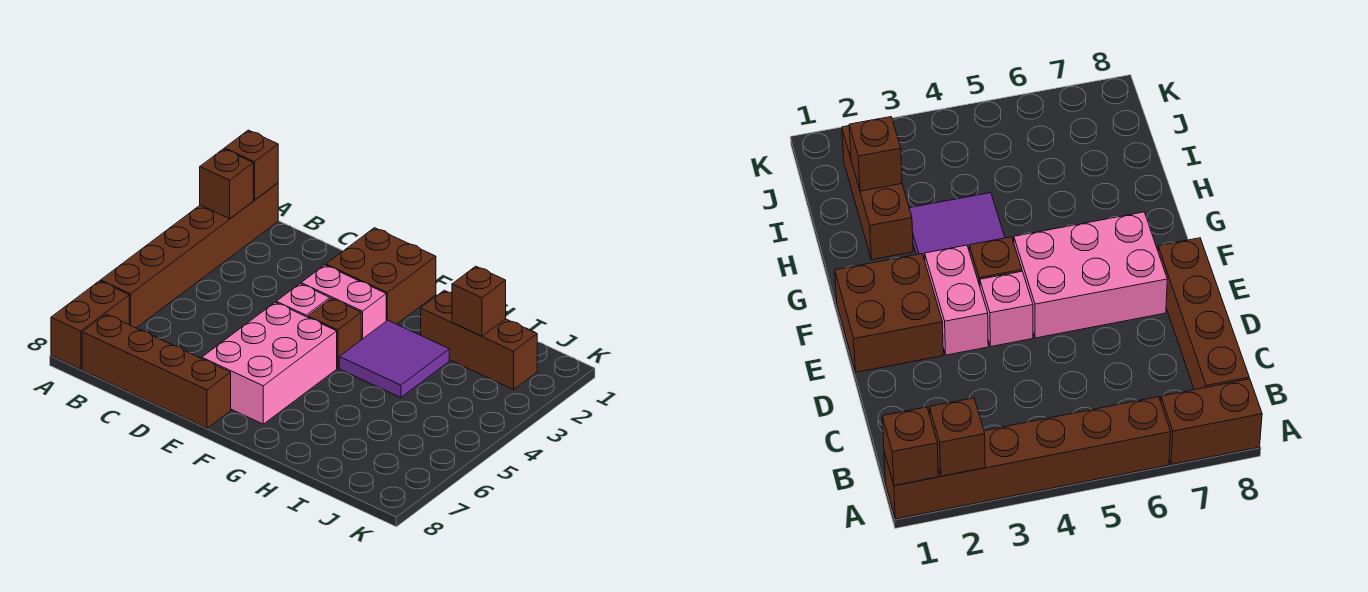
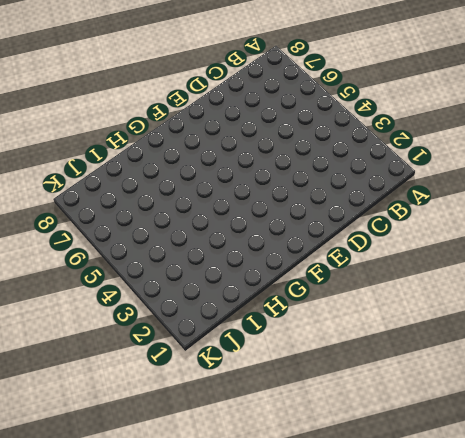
none -> brown 1x6 brick [101,183,278,328]
none -> brown 1x2 brick [51,281,129,369]
none -> brown 1x4 brick [82,314,231,428]

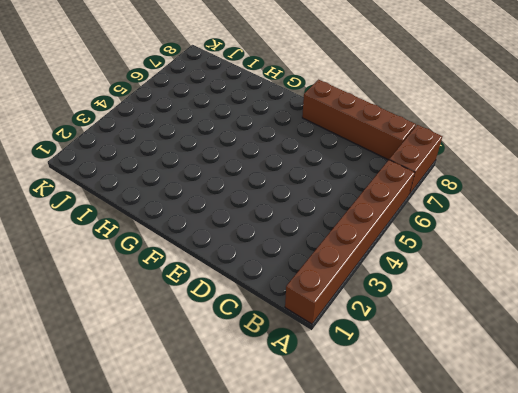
none -> brown 2x2 brick [326,228,436,324]
none -> pink 1x2 brick [301,265,386,340]
none -> pink 1x1 brick [276,284,330,317]

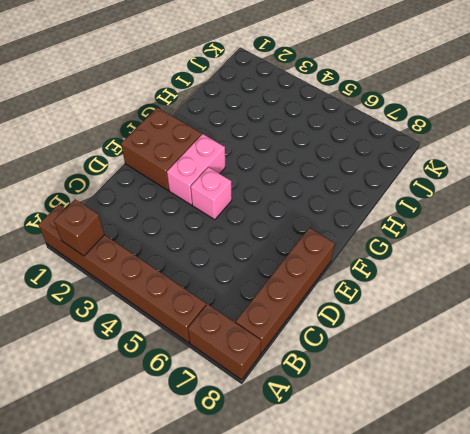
none -> pink 2x3 brick [202,302,337,424]
none -> brown 1x1 brick [308,298,361,368]
none -> purple 2x2 tile [339,320,449,398]

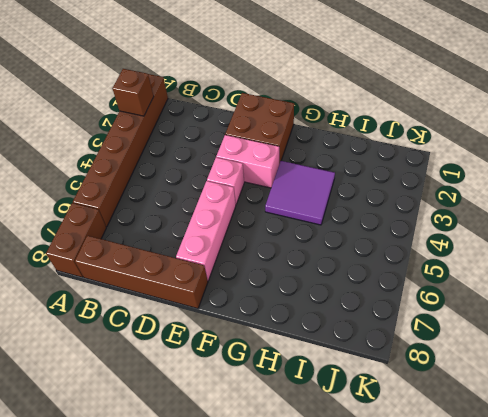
pink 1x3 brick [176,181,236,280] -> pink 2x3 brick [202,302,337,424]
none -> brown 1x1 brick [308,298,361,368]
none -> brown 1x3 brick [421,290,537,390]
none -> brown 1x1 brick [225,130,278,200]

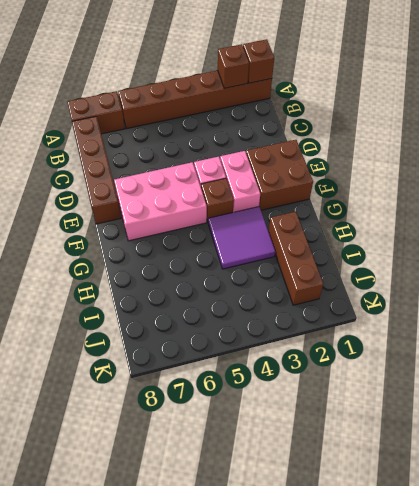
none -> brown 1x1 brick [452,266,506,336]

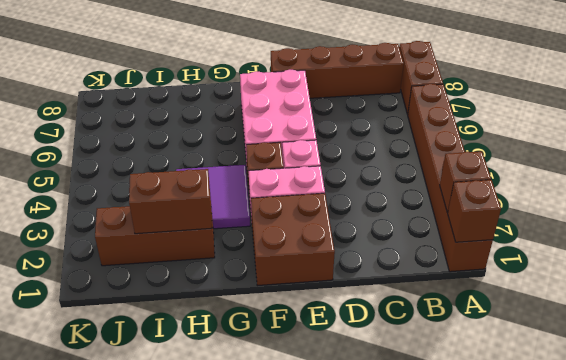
brown 1x2 brick [129,169,212,234] -> brown 1x1 brick [452,266,506,336]

